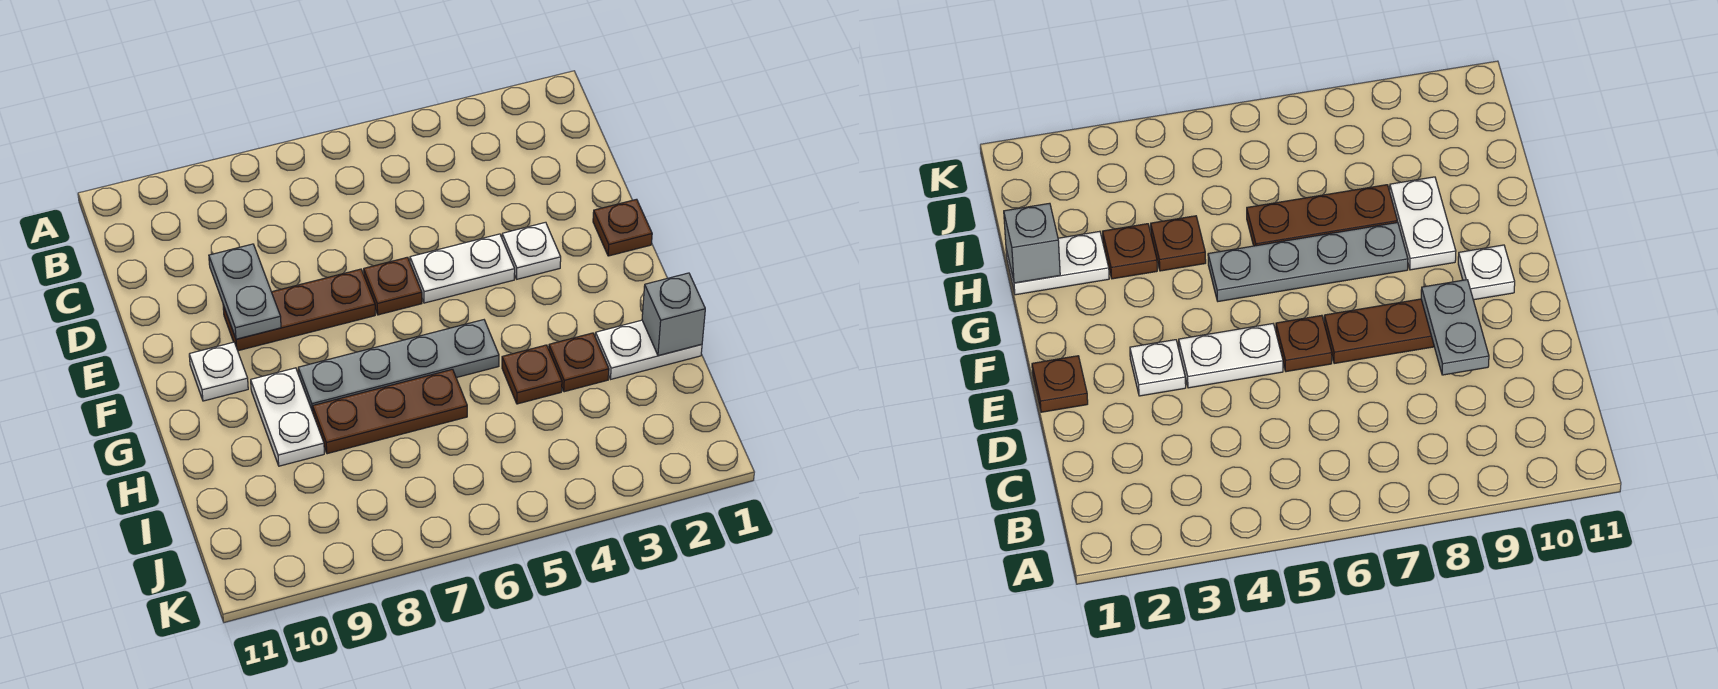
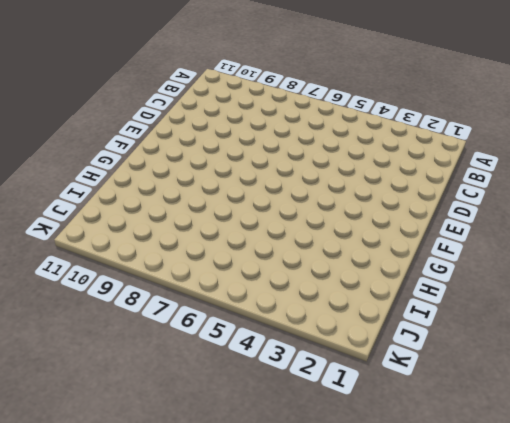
none -> brown 1x1 plate [593,199,652,256]
none -> white 1x1 plate [502,222,561,279]
none -> white 1x2 plate [410,234,515,303]

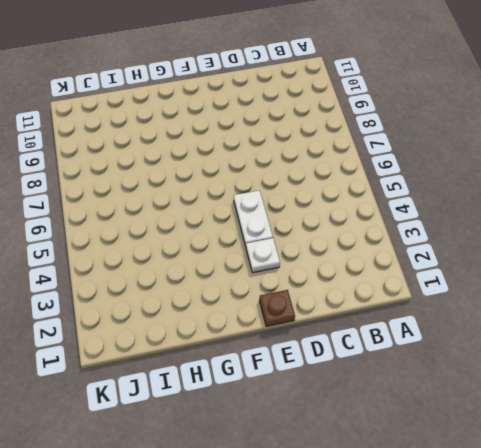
none -> brown 1x1 plate [364,257,422,315]
none -> brown 1x3 plate [223,269,375,351]
none -> white 1x1 plate [189,342,248,401]

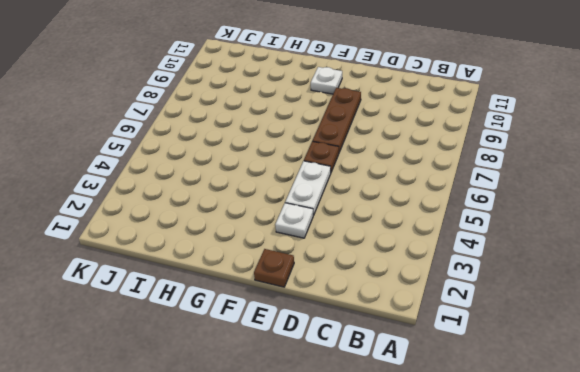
none -> grey 1x4 plate [298,320,499,412]
none -> white 1x2 plate [251,368,324,466]
none -> white 1x2 plate [595,320,702,379]

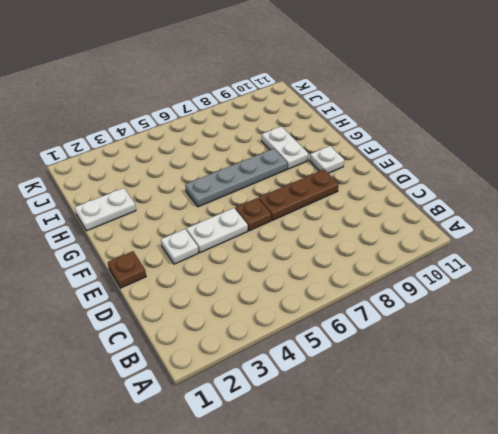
none -> brown 1x1 plate [549,333,609,392]
none -> brown 1x1 plate [502,345,562,404]
none -> brown 1x3 plate [313,369,467,454]

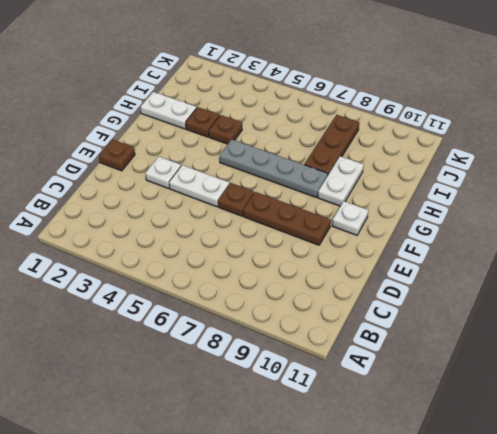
brown 1x3 plate [304,115,359,174] -> brown 1x3 plate turned to [313,369,467,454]
none -> grey 1x2 plate [209,244,281,339]
none -> grey 1x1 brick [642,273,705,356]

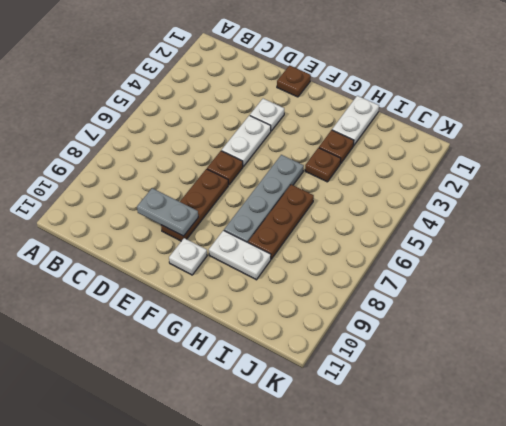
none -> grey 1x1 brick [642,273,705,356]

